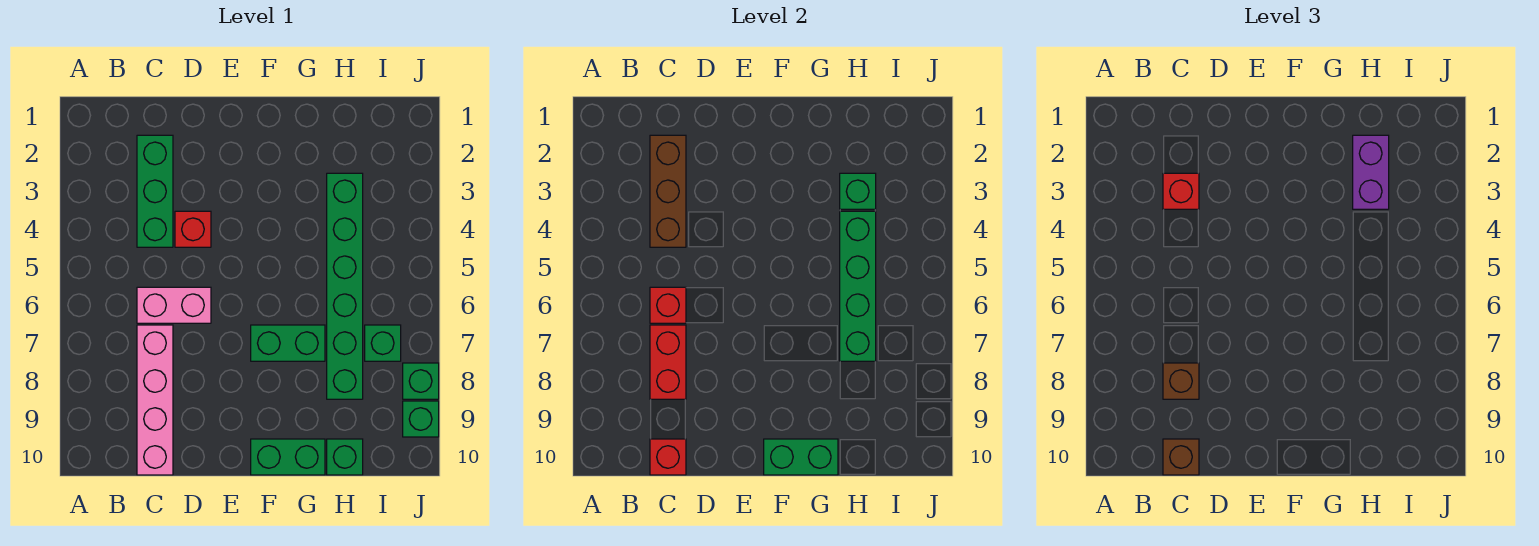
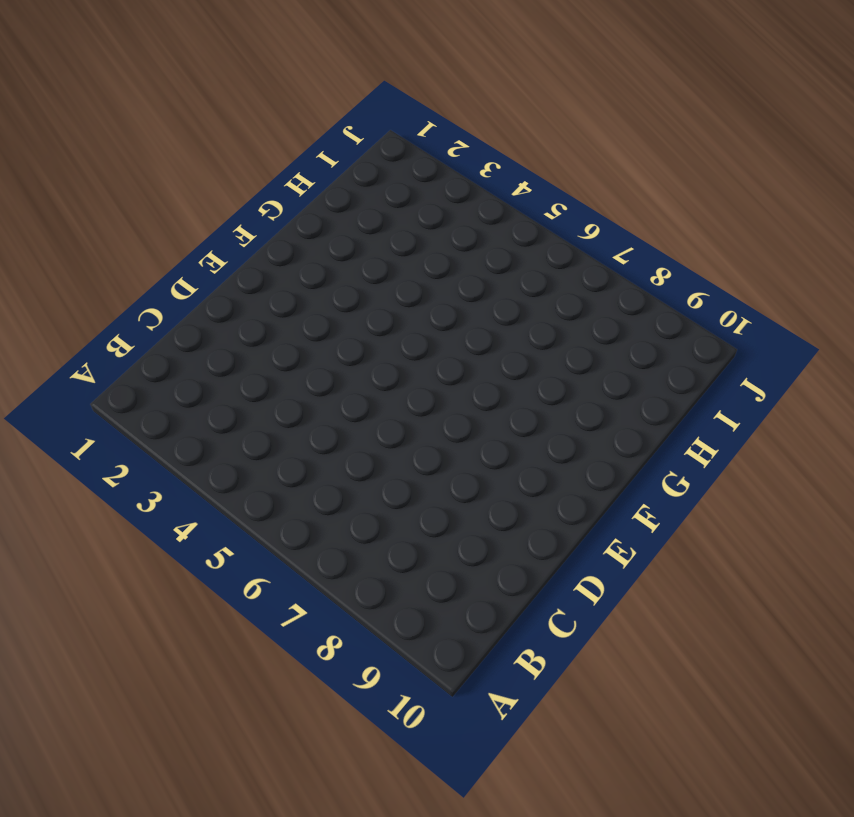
none -> green 1x3 brick [137,135,173,247]
none -> pink 1x2 brick [137,287,211,323]
none -> pink 1x4 brick [137,325,173,475]

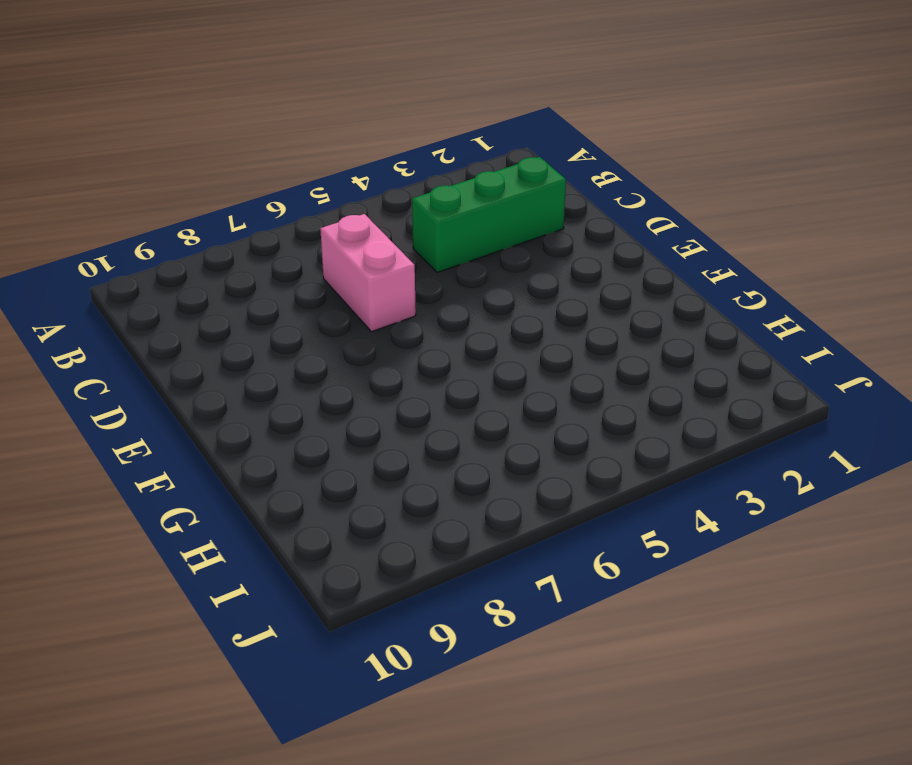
none -> pink 1x4 brick [137,325,173,475]
none -> red 1x1 brick [175,211,211,247]
none -> green 1x2 brick [251,325,325,361]

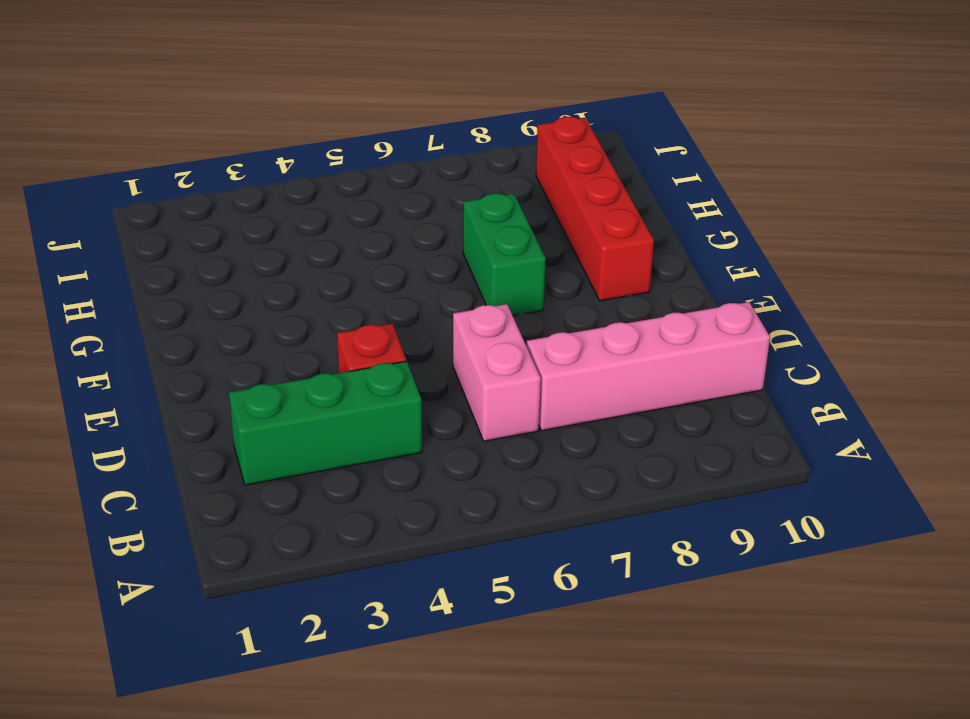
red 1x4 brick [536,117,654,301] -> none
none -> green 1x2 brick [251,439,325,475]
none -> green 1x6 brick [327,173,363,399]
none -> green 1x1 brick [327,439,363,475]

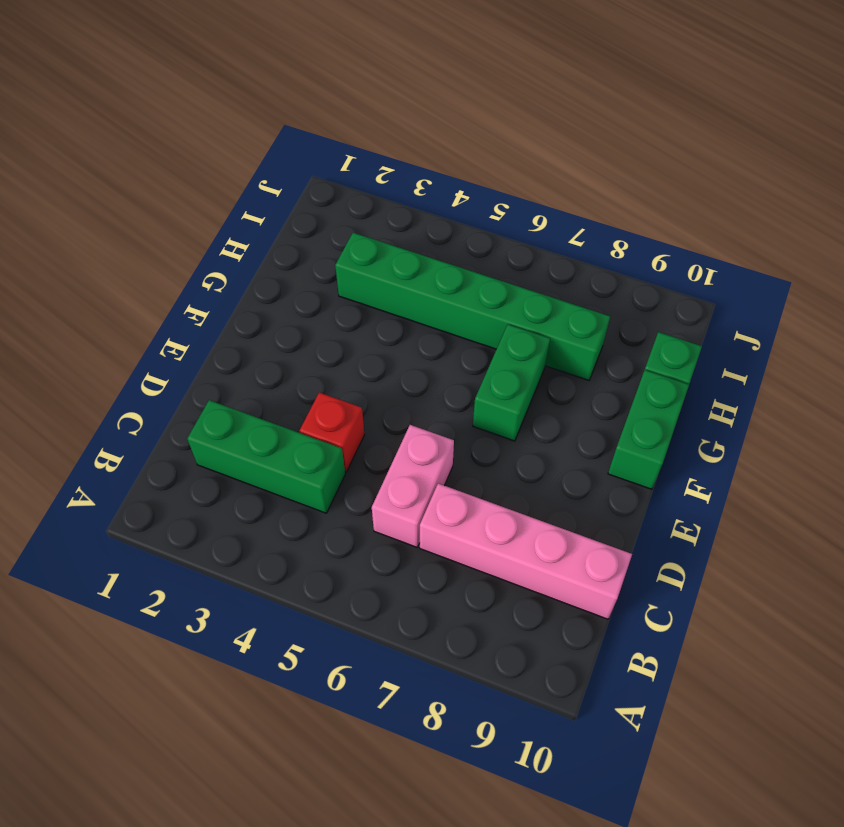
none -> green 1x1 brick [365,325,401,361]
none -> green 1x1 brick [403,363,439,399]
none -> green 1x1 brick [403,401,439,437]

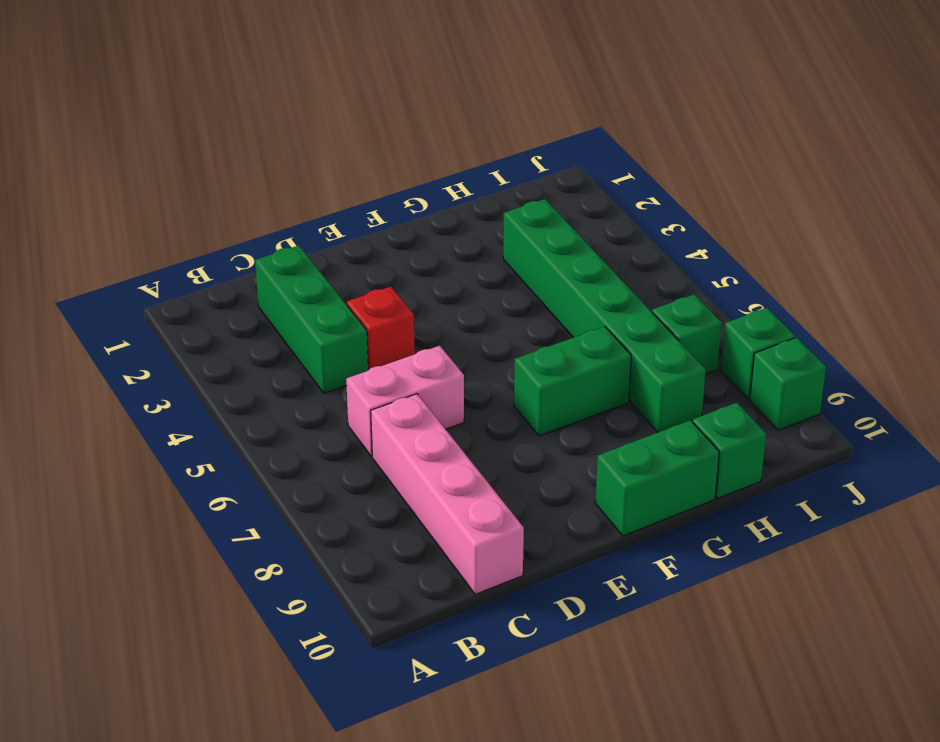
none -> brown 1x3 brick [650,135,686,247]
none -> red 1x1 brick [650,287,686,323]
none -> red 1x2 brick [650,325,686,399]

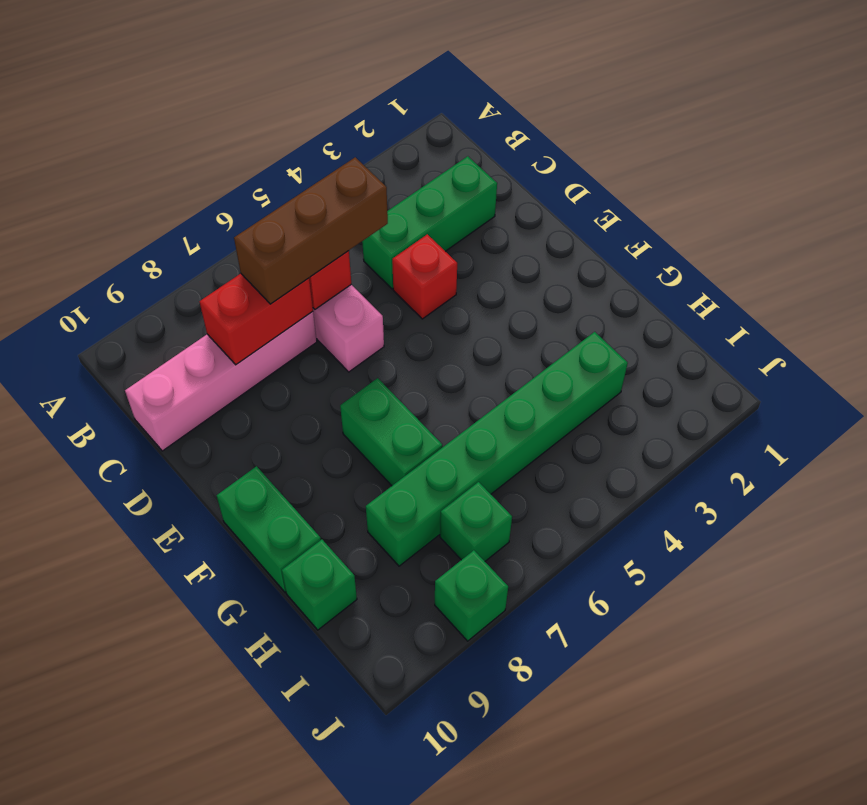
brown 1x3 brick [234,157,388,304] -> brown 1x3 brick moved to [650,135,686,247]
none -> green 1x1 brick [403,401,439,437]
none -> red 1x1 brick [650,439,686,475]
none -> green 1x2 brick [764,439,838,475]

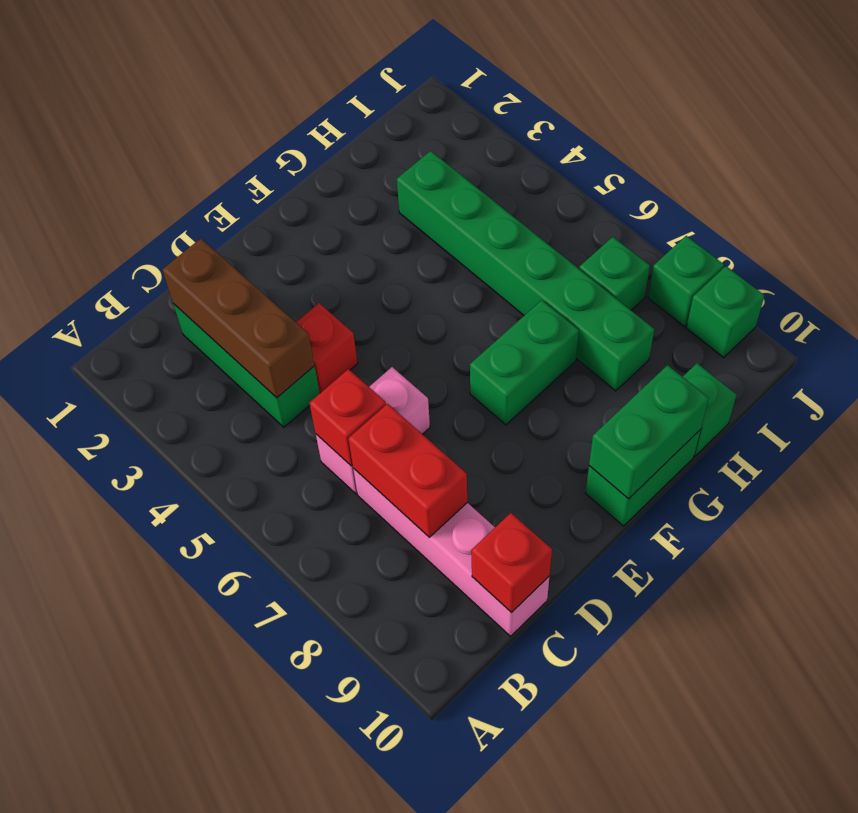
none -> green 1x1 brick [840,173,876,209]
none -> green 1x4 brick [840,211,876,361]
none -> red 1x1 brick [1163,173,1199,209]

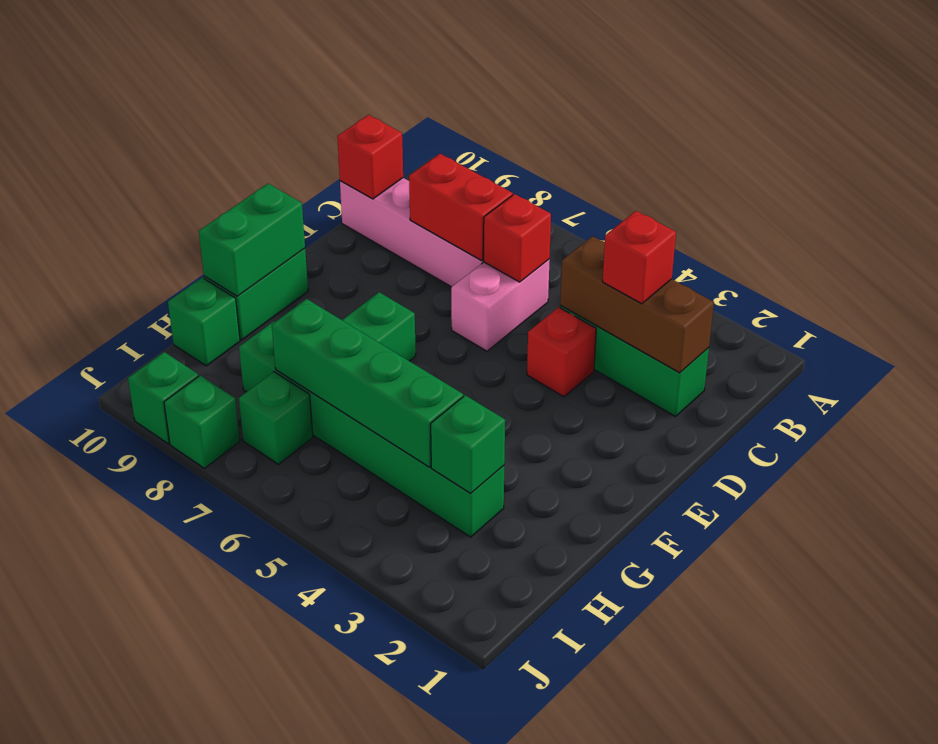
none -> brown 1x1 brick [1163,363,1199,399]
none -> brown 1x1 brick [1163,439,1199,475]
none -> purple 1x2 brick [1353,135,1389,209]

